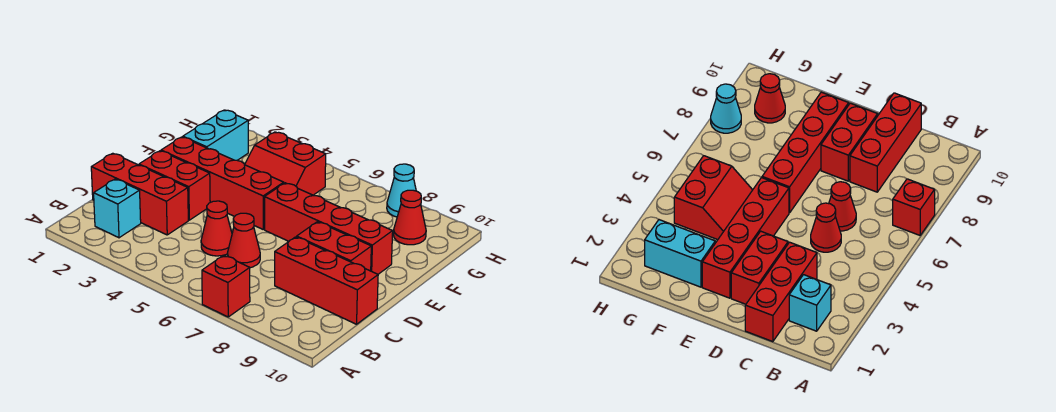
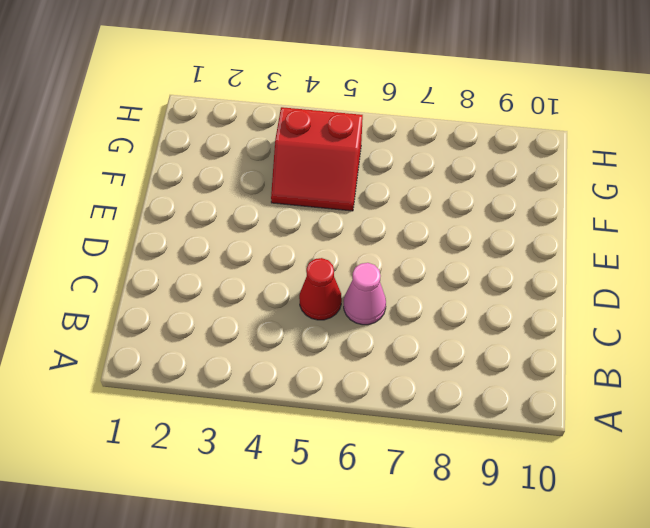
pink 1x1 cone [344,263,386,325] -> red 1x1 cone [228,213,260,268]
none -> red 1x1 brick [202,255,250,317]
none -> cyan 1x1 brick [94,179,141,238]
none -> red 1x3 brick [91,153,188,235]

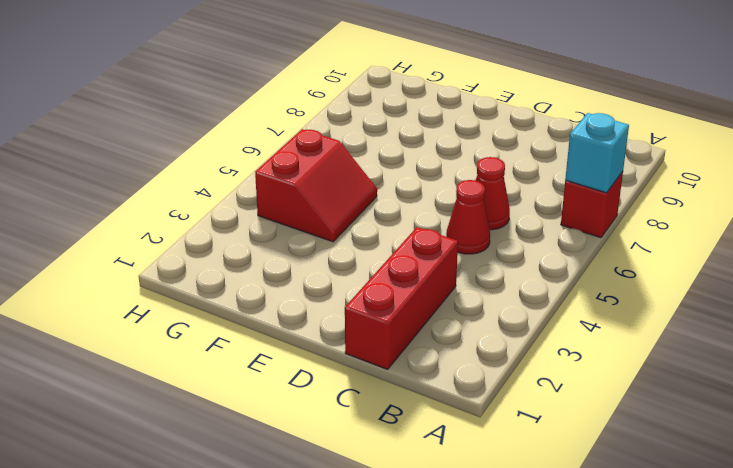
cyan 1x1 brick [565,113,629,193] -> cyan 1x1 brick moved to [94,179,141,238]
none -> red 1x3 brick [275,237,378,324]
none -> red 1x2 brick [139,151,210,220]
none -> red 1x2 brick [297,222,371,271]

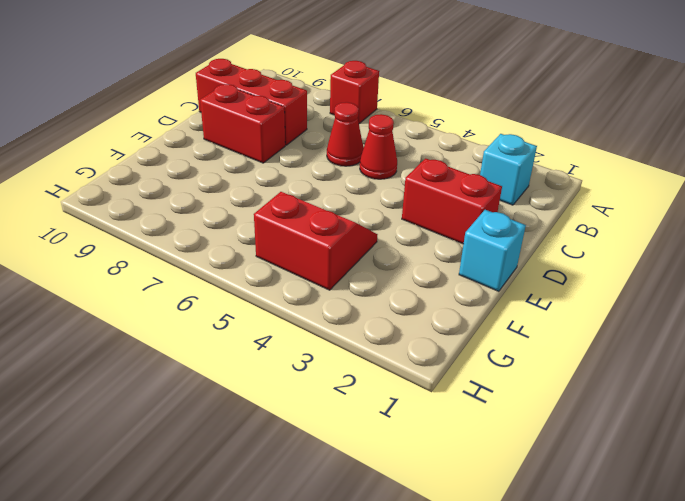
cyan 1x1 brick [459,210,526,291] -> none
none -> red 1x3 brick [91,153,188,235]
none -> red 1x4 brick [161,137,284,229]
none -> red 1x4 brick [265,183,393,274]

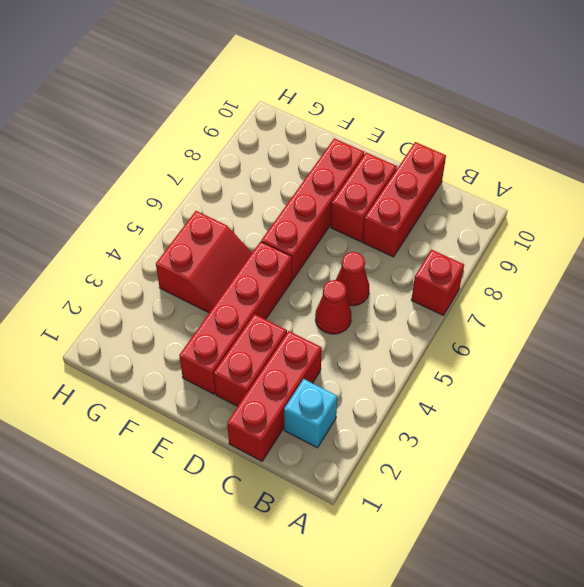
none -> cyan 1x2 brick [183,110,248,160]
none -> red 1x1 cone [394,190,426,245]
none -> cyan 1x1 cone [387,164,416,217]

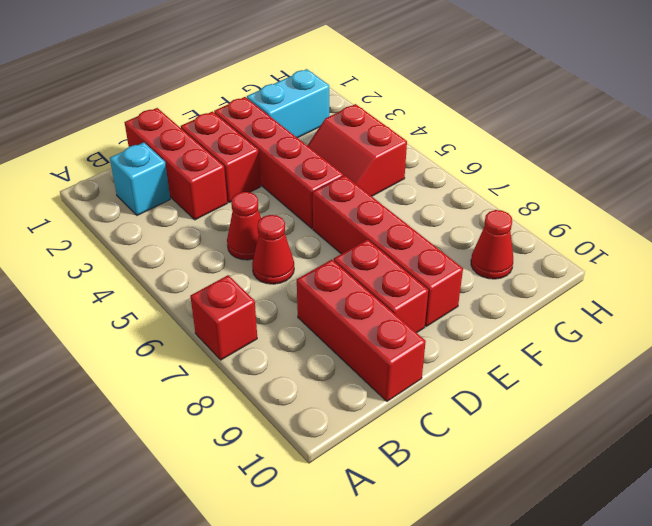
none -> cyan 1x1 cone [387,164,416,217]

